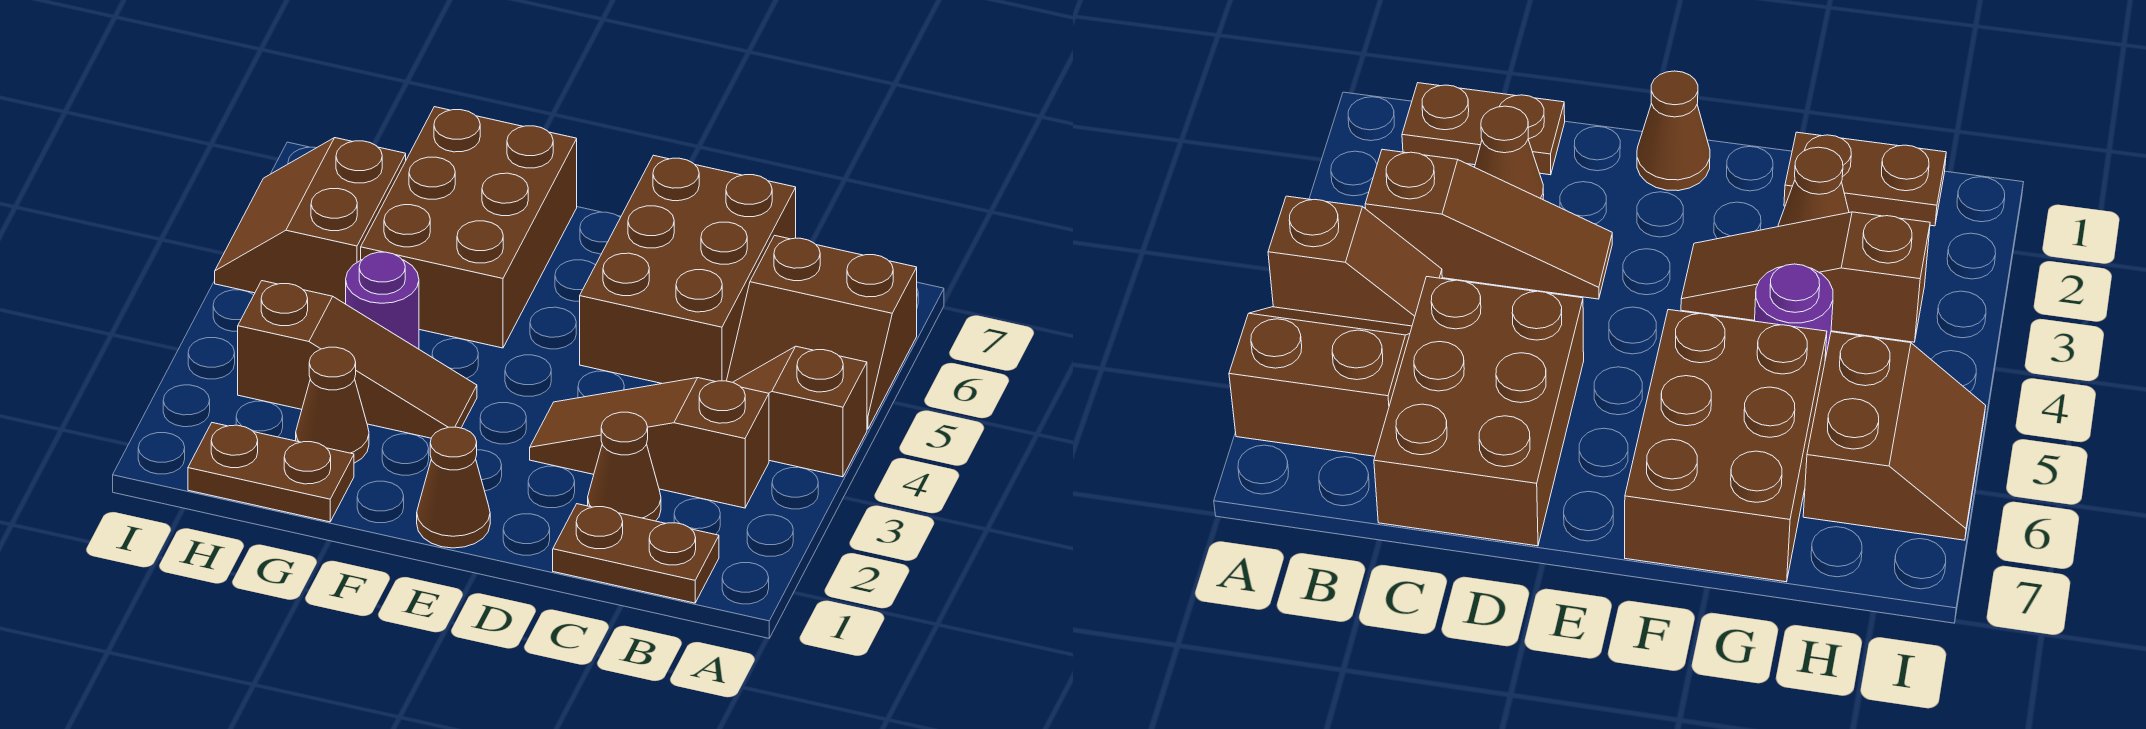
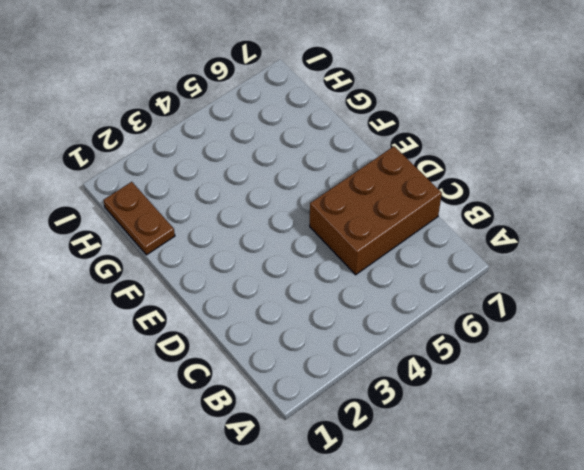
none -> brown 1x2 slope [733,346,867,477]
none -> brown 2x2 slope [727,235,917,429]
none -> brown 1x2 plate [553,504,719,603]

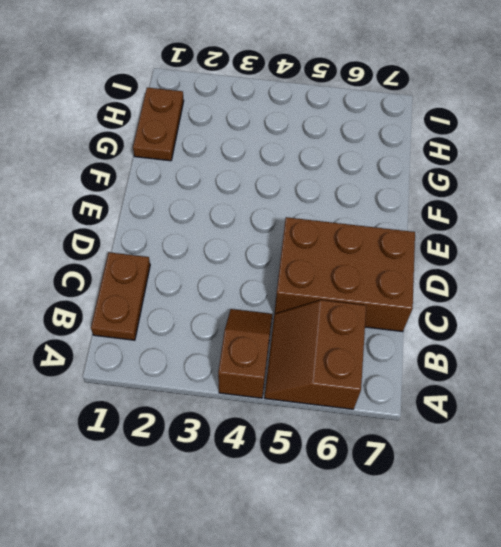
none -> brown 1x3 slope [530,378,769,508]
none -> brown 1x1 cone [588,412,661,521]
none -> brown 1x1 cone [417,427,490,548]

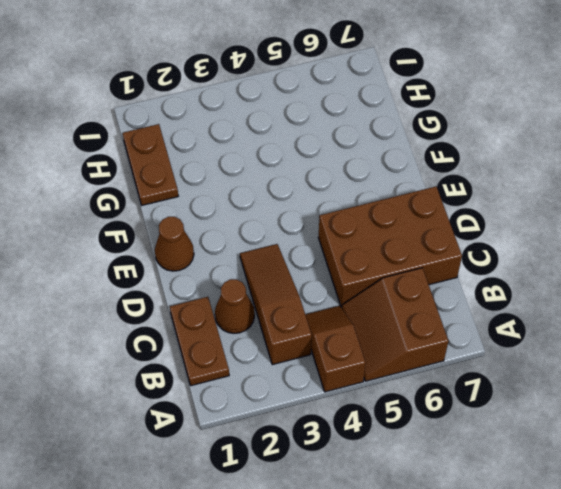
none -> brown 1x3 slope [238,281,477,438]
none -> brown 2x3 brick [361,107,577,348]
none -> brown 1x1 cone [296,347,369,463]

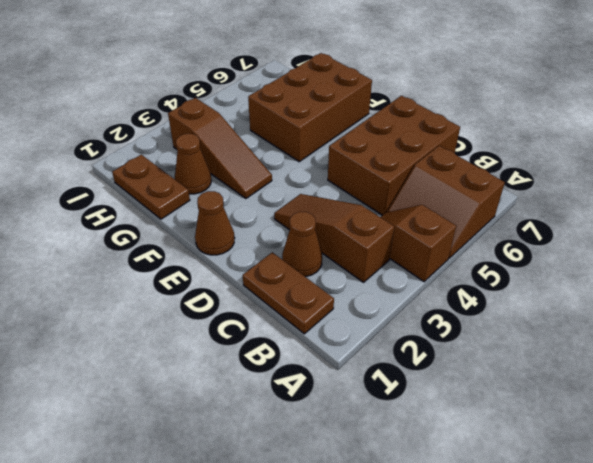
none -> purple 1x1 round brick [346,252,419,349]
none -> brown 2x2 slope [215,138,406,304]

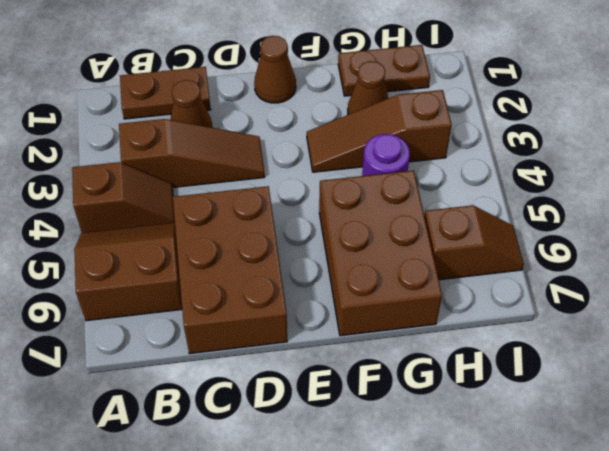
brown 1x2 slope [425,205,524,280] -> brown 2x2 slope [215,138,406,304]

